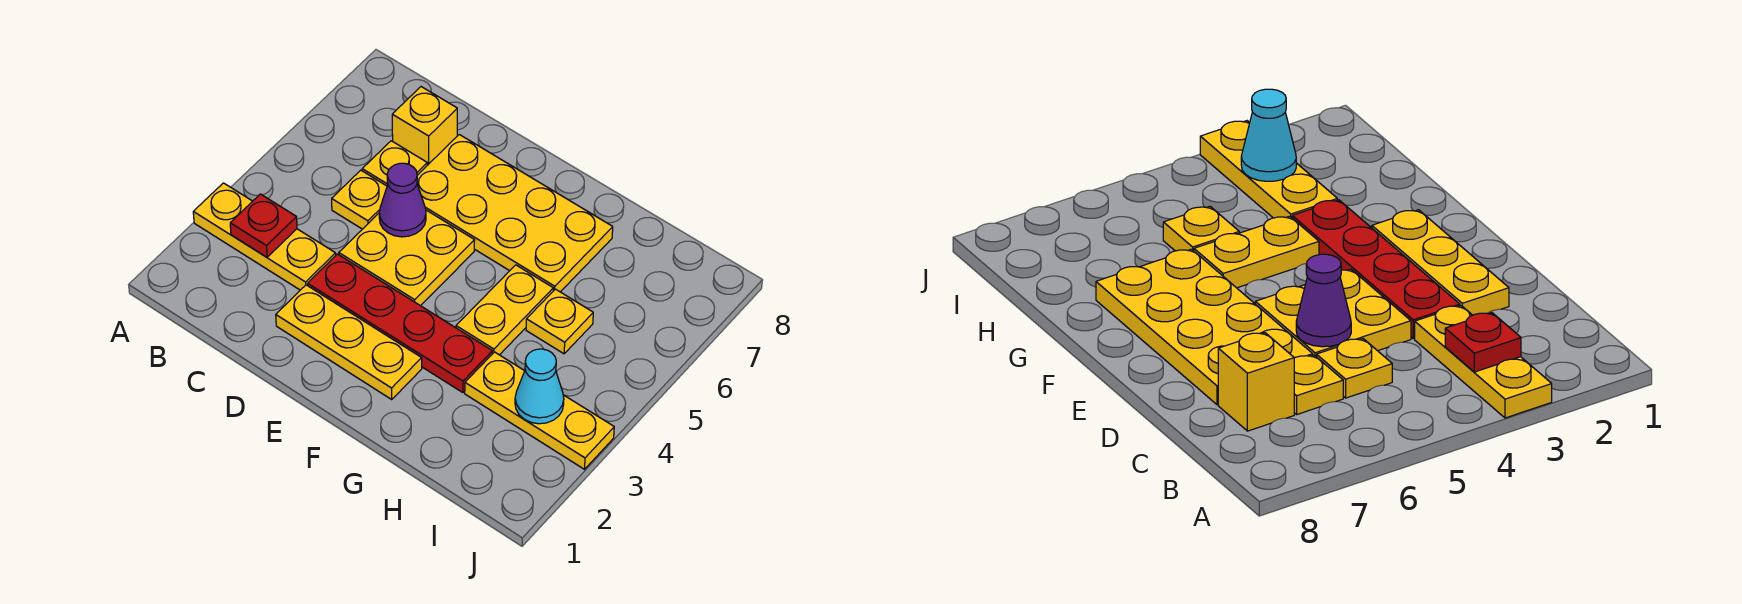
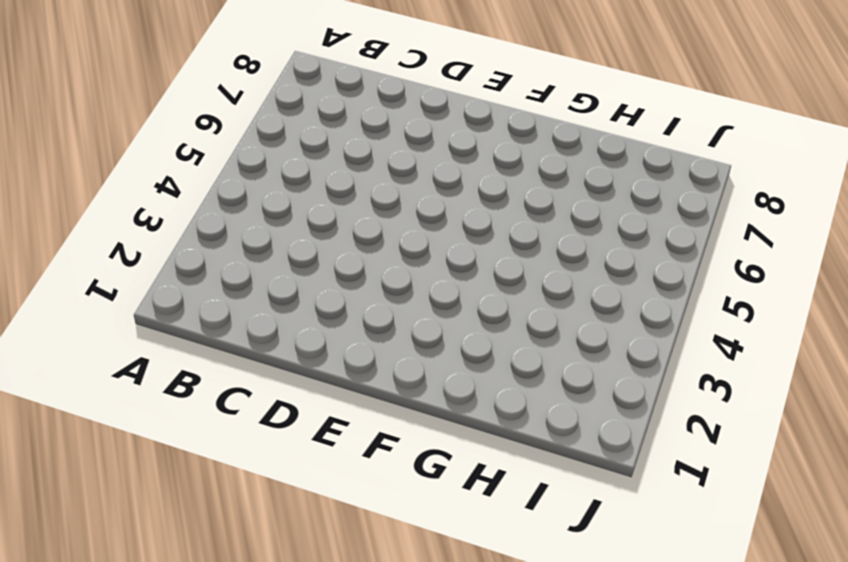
none -> yellow 1x3 plate [193,183,336,290]
none -> yellow 1x1 plate [332,170,387,229]
none -> yellow 1x1 plate [362,141,427,186]

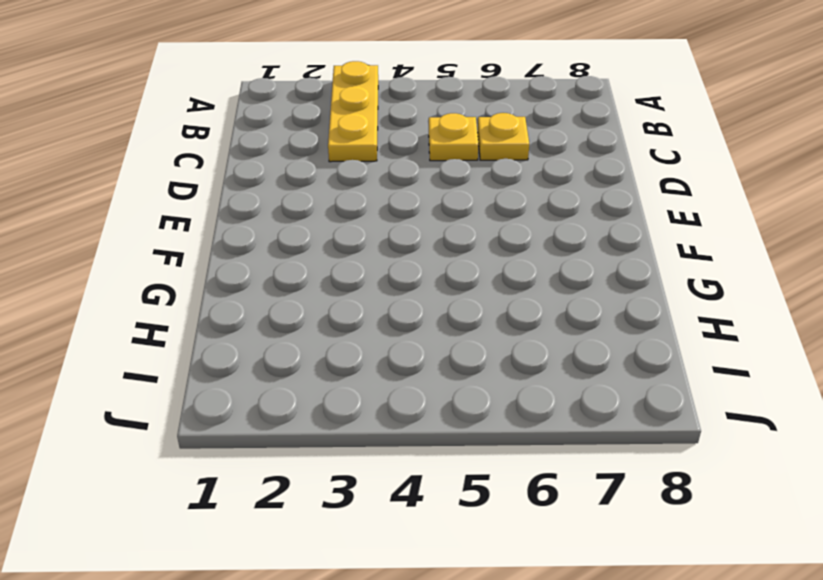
none -> yellow 1x1 brick [392,87,457,165]
none -> yellow 1x3 plate [276,285,422,399]
none -> red 1x4 plate [307,254,492,393]

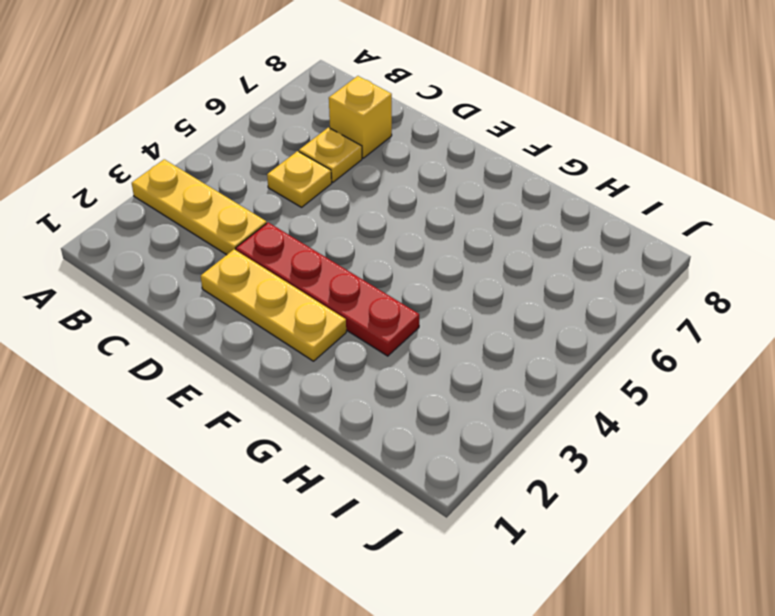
none -> yellow 2x2 plate [339,210,475,306]
none -> yellow 2x4 plate [417,135,613,292]
none -> yellow 1x2 plate [456,265,553,355]

